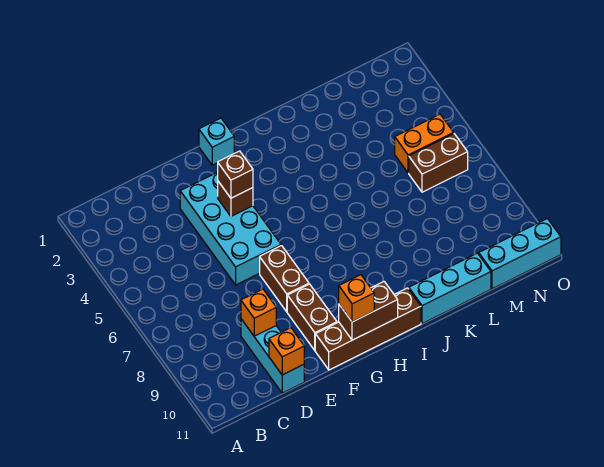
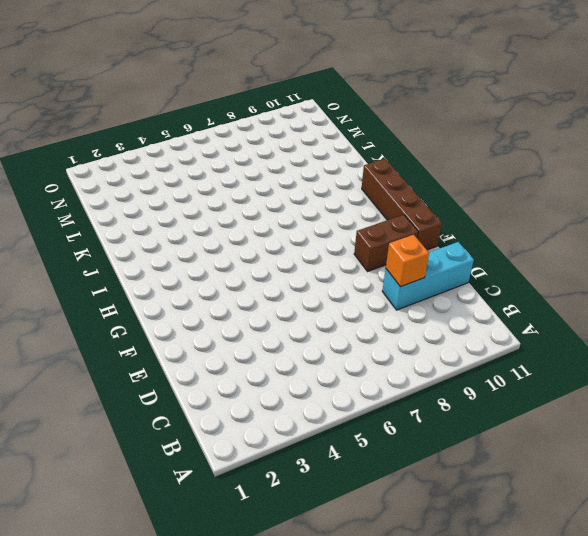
none -> cyan 2x4 brick [180,172,281,285]
none -> brown 1x2 brick [260,246,309,312]
none -> cyan 1x1 brick [199,118,234,165]

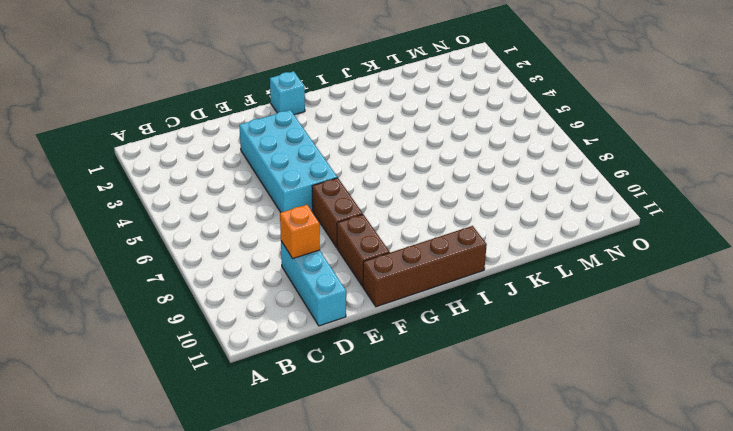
none -> cyan 1x3 brick [409,253,491,324]
none -> orange 1x2 brick [395,114,454,173]
none -> brown 1x2 brick [409,134,468,192]

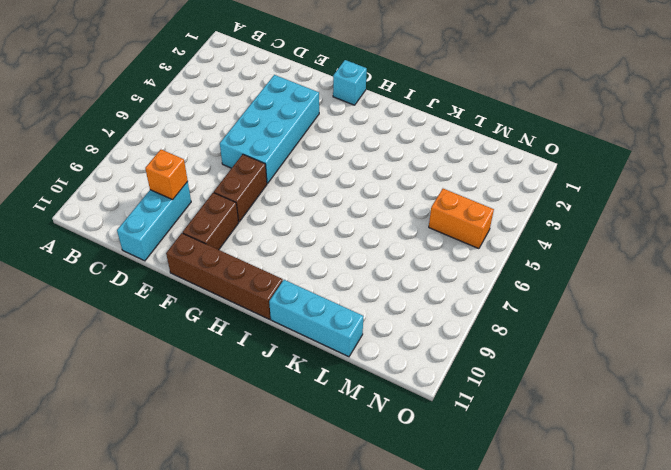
none -> brown 1x2 brick [409,134,468,192]
none -> cyan 1x3 brick [479,219,561,289]
none -> orange 1x1 brick [269,328,304,375]

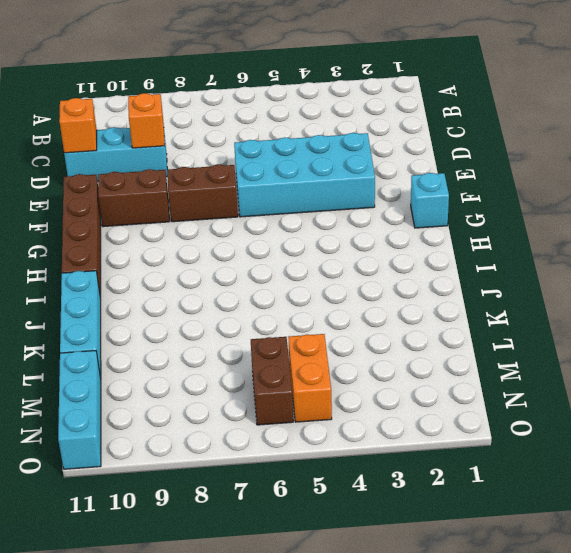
none -> brown 1x1 brick [218,181,253,216]
none -> brown 1x2 brick [339,281,398,340]
none -> brown 1x1 brick [218,151,253,198]

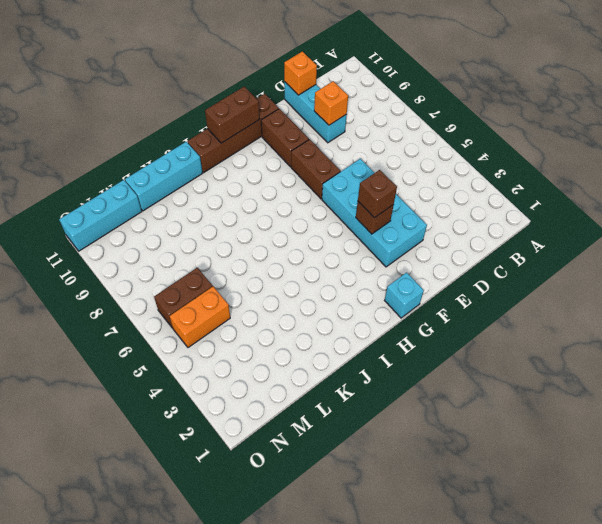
none -> orange 1x1 brick [339,275,374,322]

